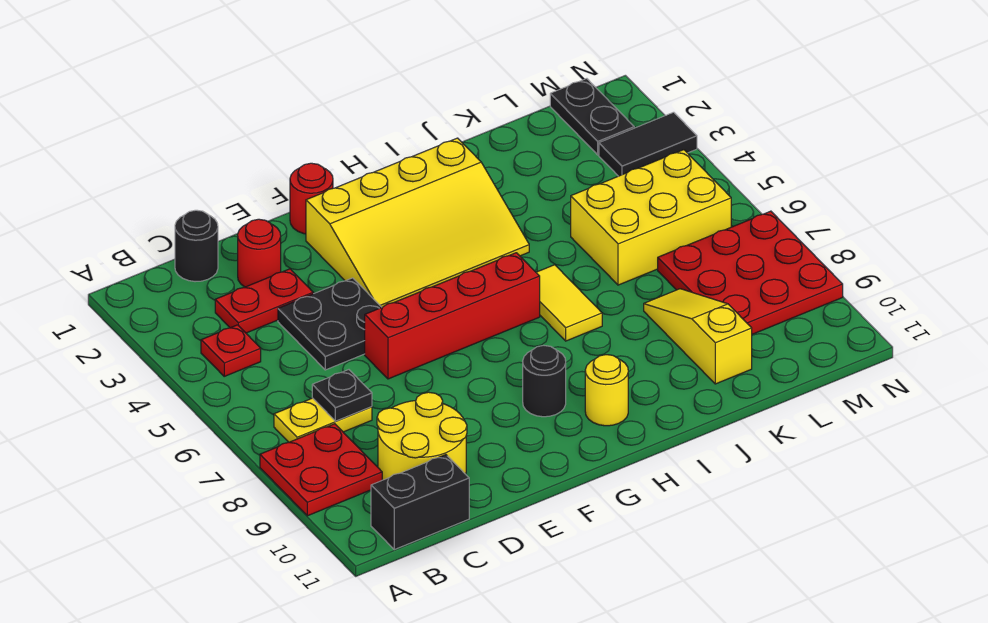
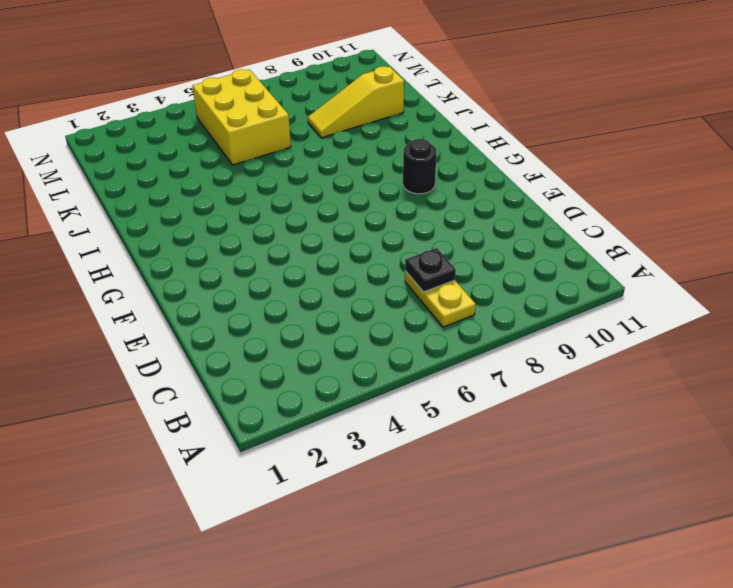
none -> red 2x2 plate [260,424,382,516]
none -> red 1x1 plate [201,325,261,376]
none -> black 1x2 brick [371,455,469,550]

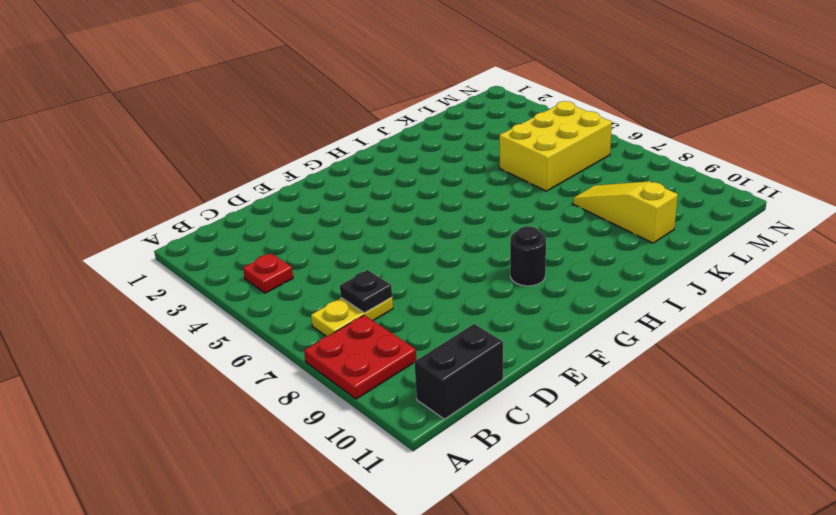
none -> black 1x1 round brick [175,210,218,282]
none -> red 1x2 plate [215,269,313,333]
none -> yellow 2x2 round brick [377,392,467,480]

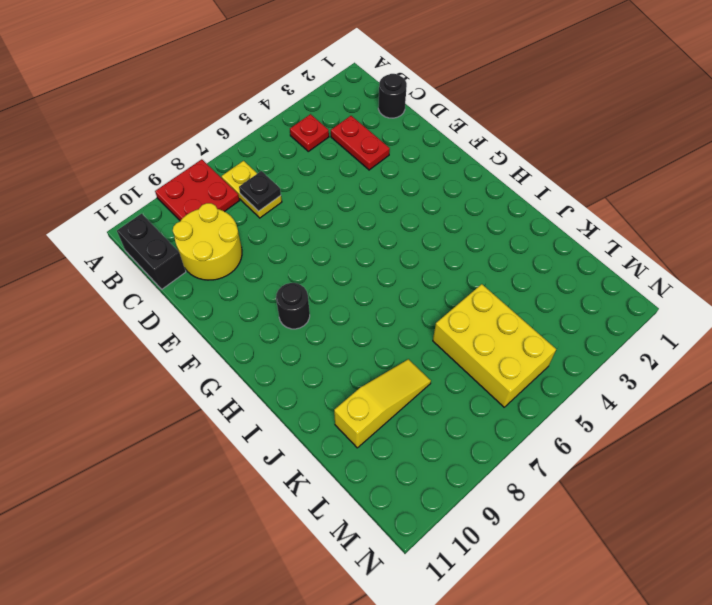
none -> red 1x1 round brick [238,219,281,287]
none -> black 2x2 plate [278,278,382,370]
none -> red 1x4 brick [365,253,540,379]

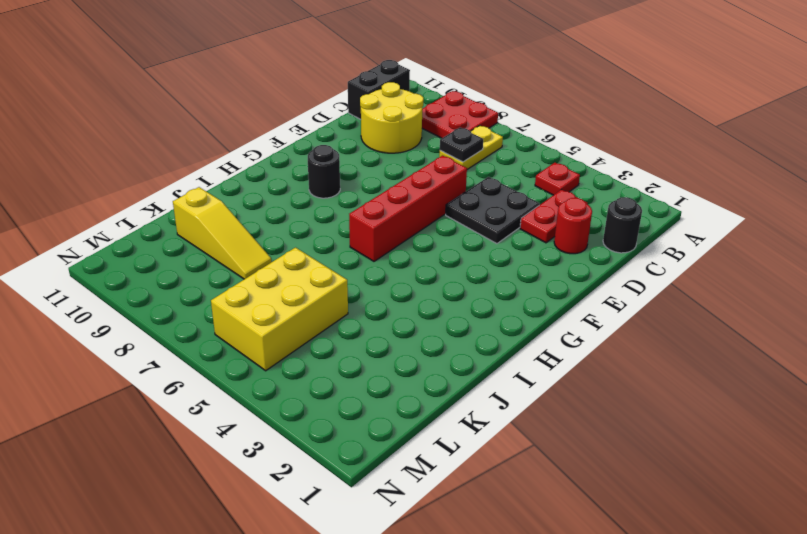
none -> red 1x1 round brick [290,163,333,234]
none -> yellow 3x4 slope [306,138,529,307]
none -> yellow 1x1 round brick [585,355,628,426]

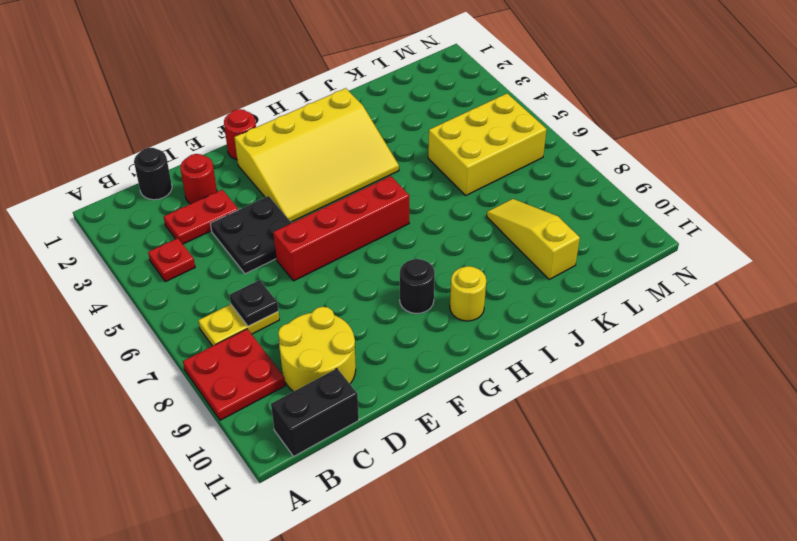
none -> yellow 1x2 tile [536,265,602,341]
none -> red 3x3 plate [658,211,843,334]
none -> black 1x2 plate [550,79,634,155]

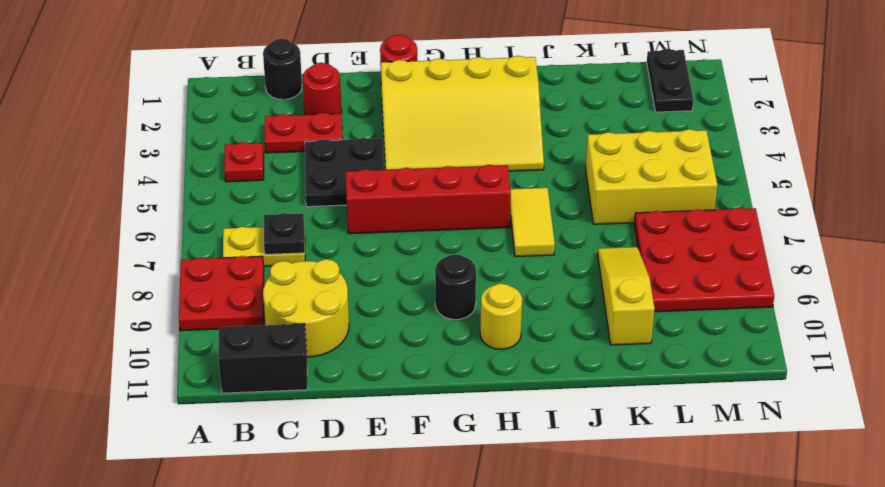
none -> black 1x2 tile [599,112,697,176]

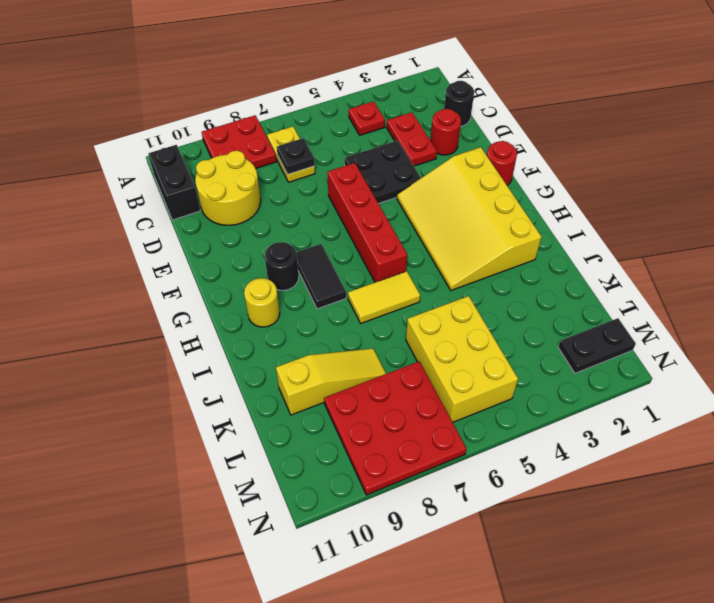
black 1x2 tile [296,244,346,309] -> black 1x2 tile moved to [599,112,697,176]

